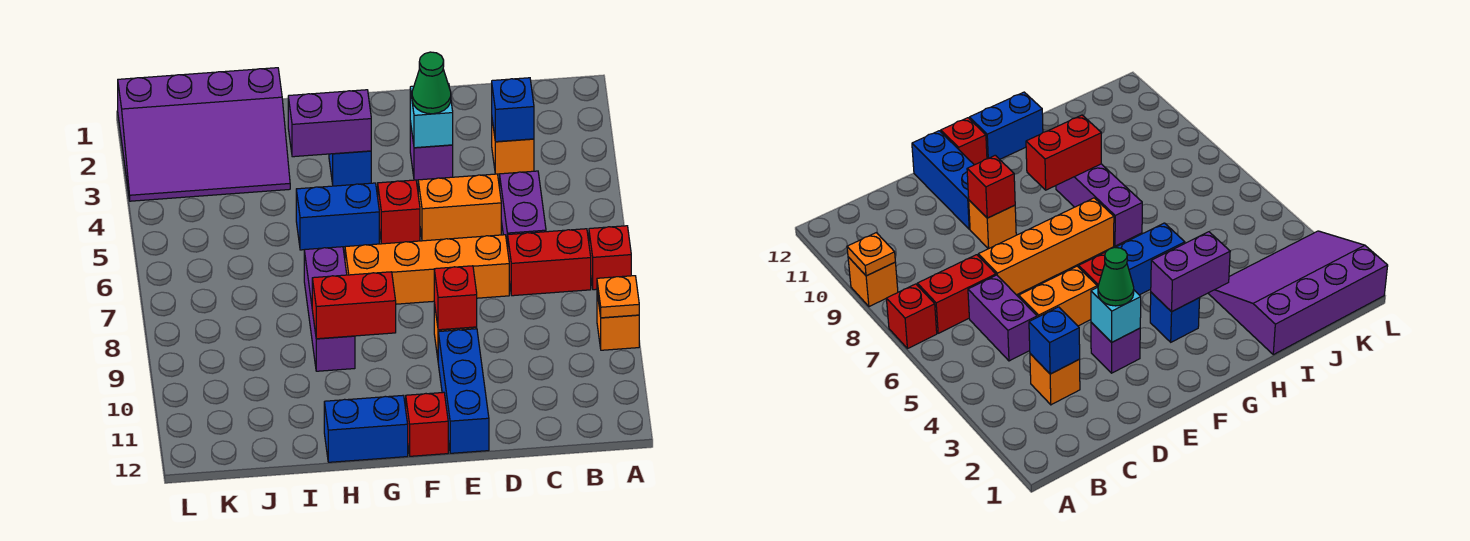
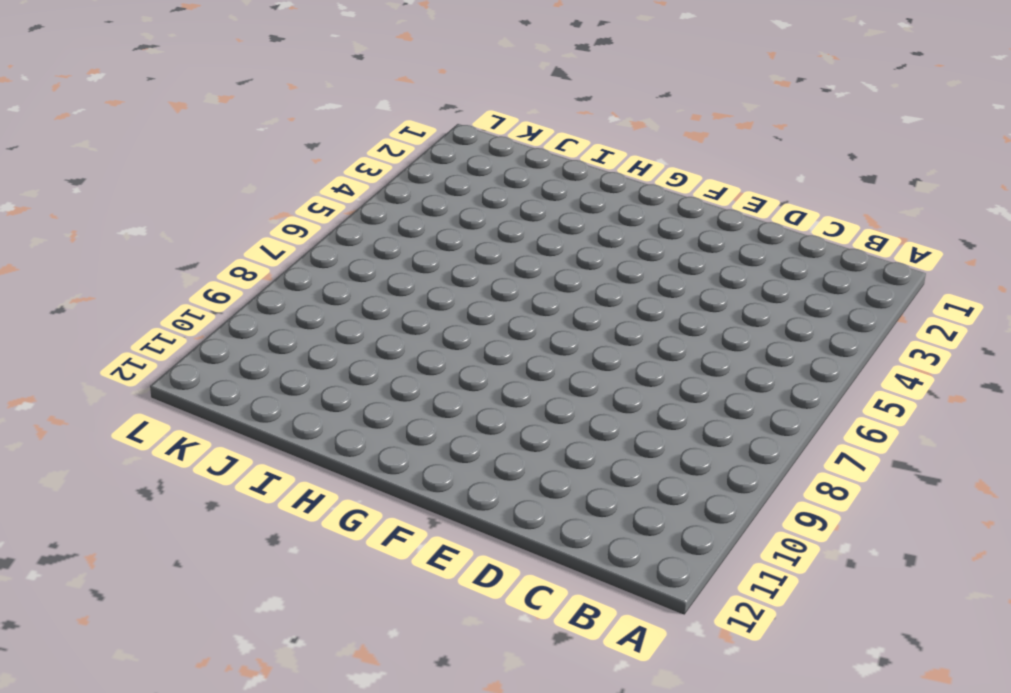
none -> red 1x1 brick [589,226,631,290]
none -> orange 1x1 brick [597,294,639,350]
none -> red 1x2 brick [508,229,591,296]

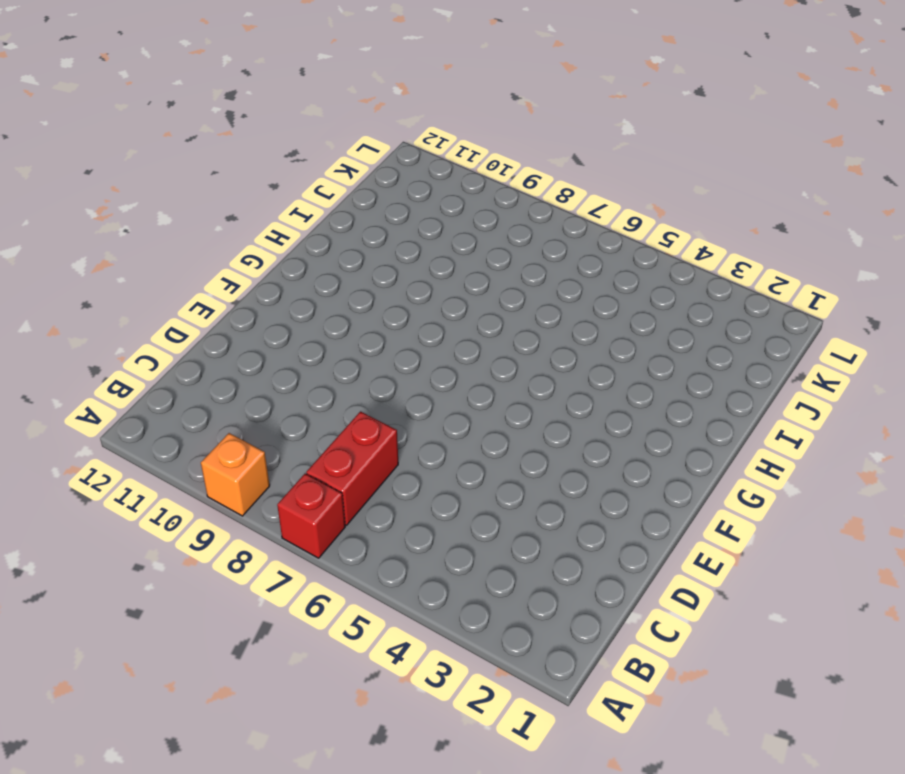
none -> orange 1x1 brick [492,121,534,174]
none -> purple 1x2 brick [500,171,546,249]
none -> orange 1x2 brick [418,174,501,241]

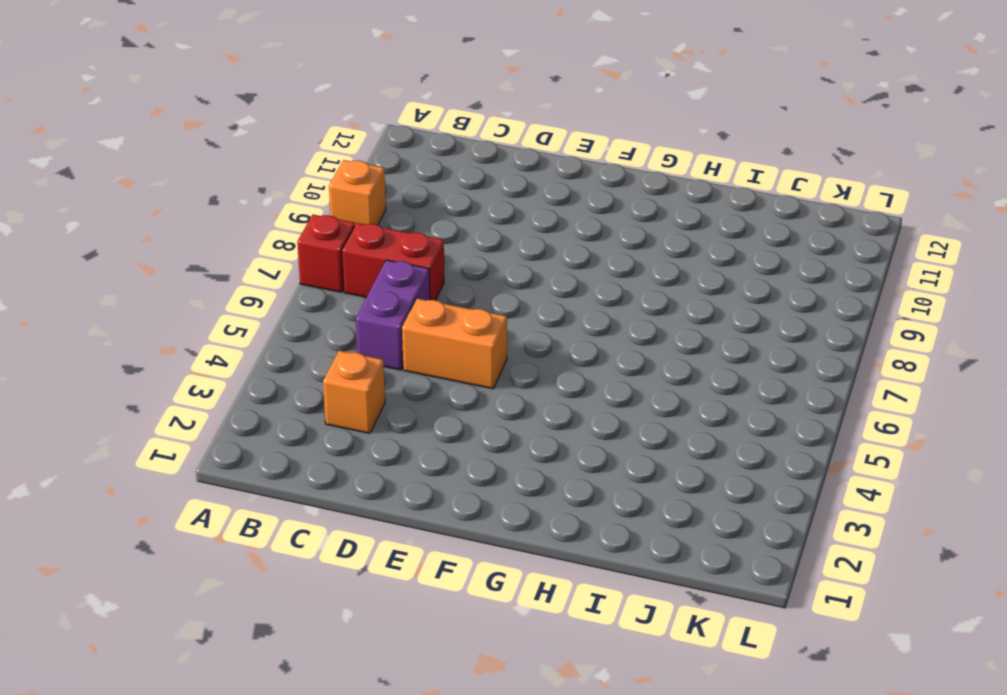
none -> orange 1x4 brick [345,235,509,304]
none -> purple 1x1 brick [410,121,453,180]
none -> orange 1x1 brick [969,200,1016,249]

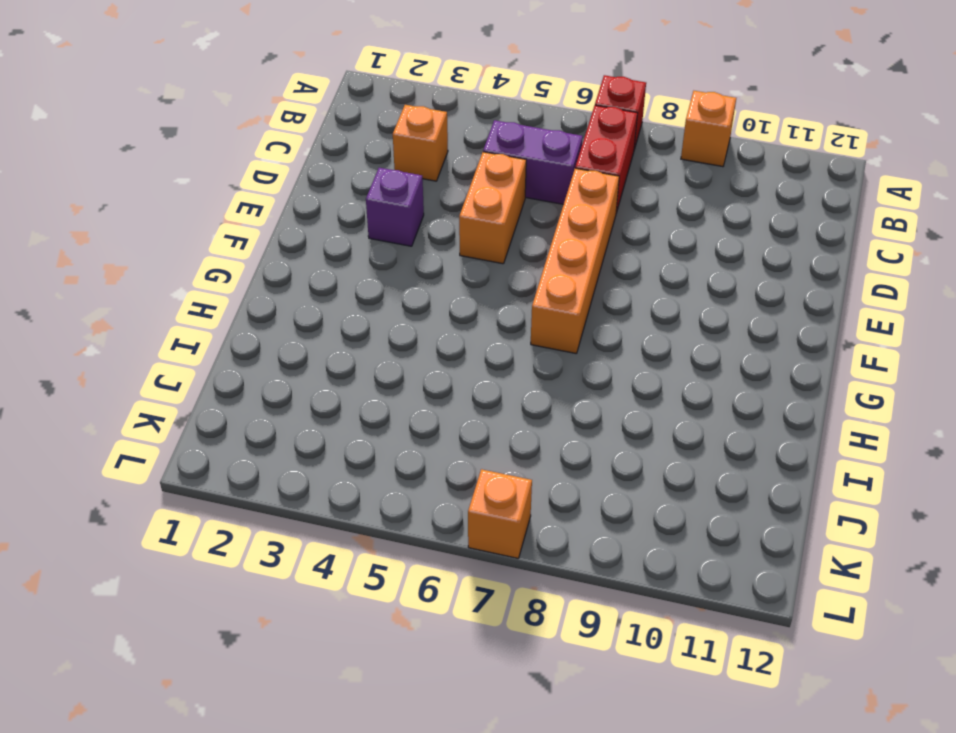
orange 1x1 brick [468,469,532,558] -> orange 1x1 brick moved to [969,200,1016,249]
none -> blue 1x3 brick [438,329,489,453]
none -> red 1x1 brick [378,180,420,244]
none -> red 1x1 brick [406,392,448,456]

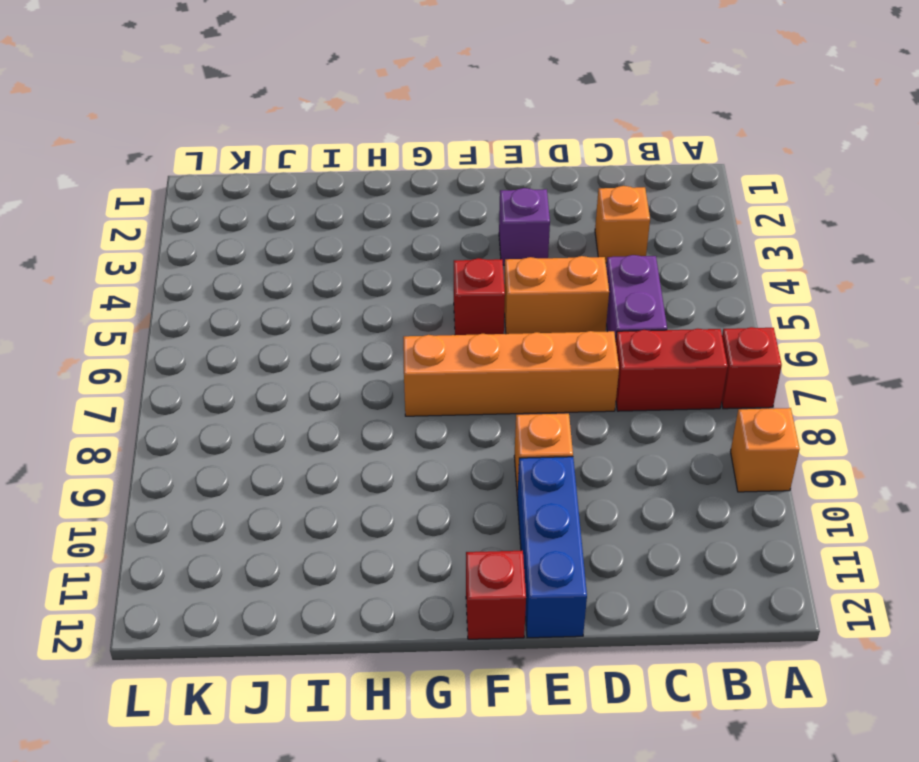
none -> blue 1x1 brick [329,151,371,186]
none -> blue 1x2 brick [296,183,379,250]
none -> blue 1x2 brick [324,396,408,462]

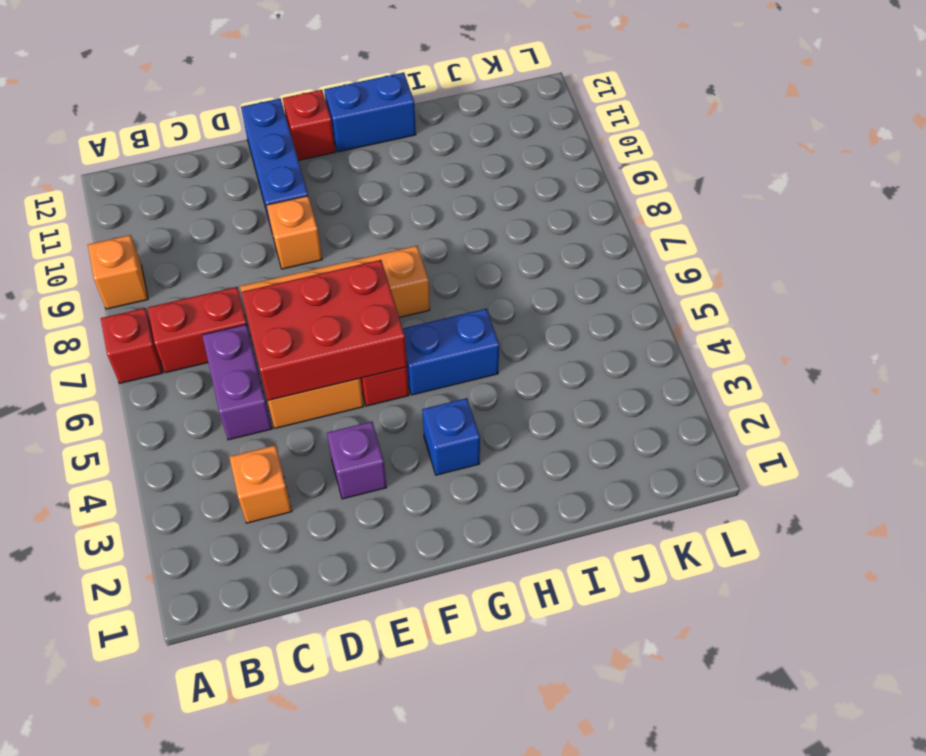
red 2x3 brick [241,260,407,400] -> none
none -> purple 1x3 brick [304,247,355,371]
none -> purple 3x4 slope [118,68,290,201]
none -> orange 1x1 plate [597,276,639,318]

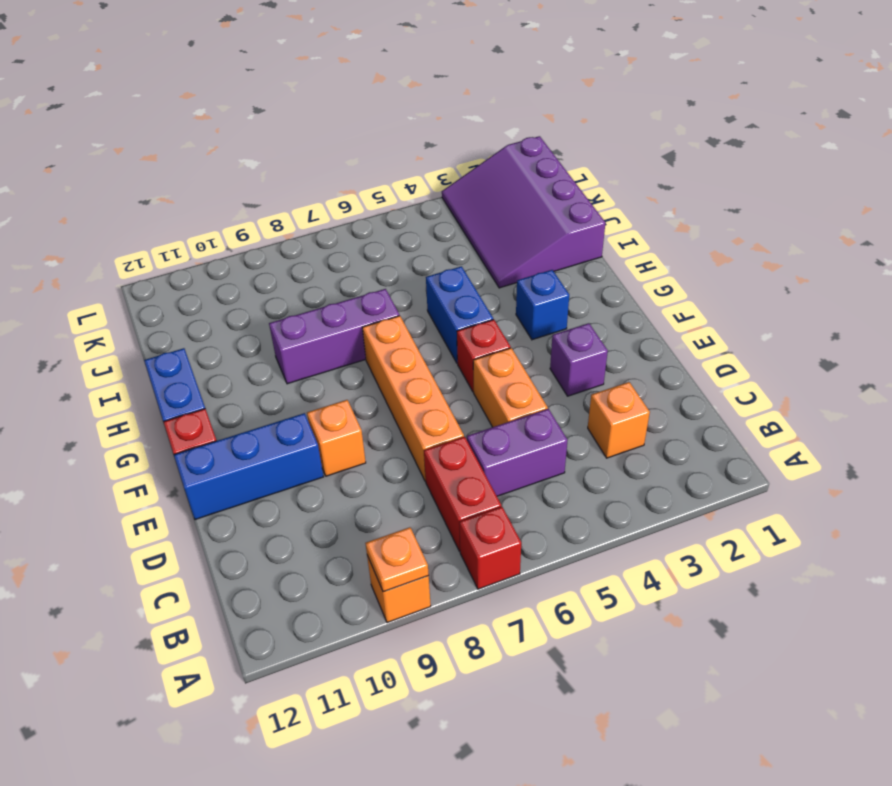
none -> blue 1x1 brick [492,78,534,142]
none -> cyan 1x1 brick [410,84,453,148]
none -> red 1x1 brick [434,266,477,330]

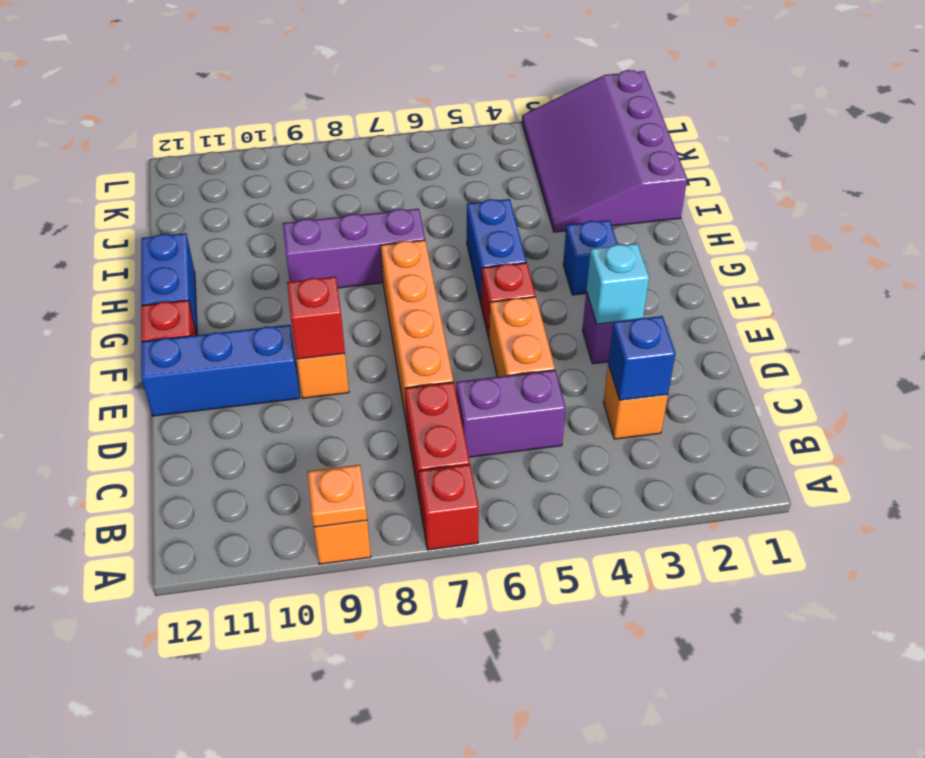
none -> purple 1x2 brick [288,90,371,157]
none -> red 1x2 brick [312,272,396,339]
none -> green 1x1 cone [412,52,451,114]

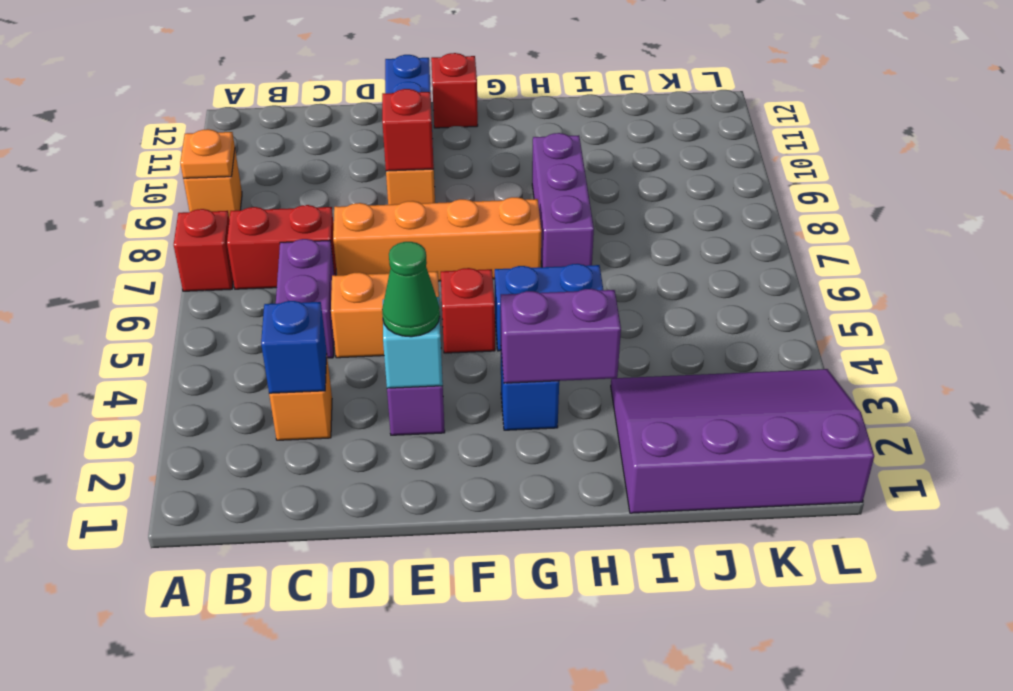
none -> blue 1x2 brick [324,396,408,462]
none -> red 1x2 brick [312,272,396,339]

